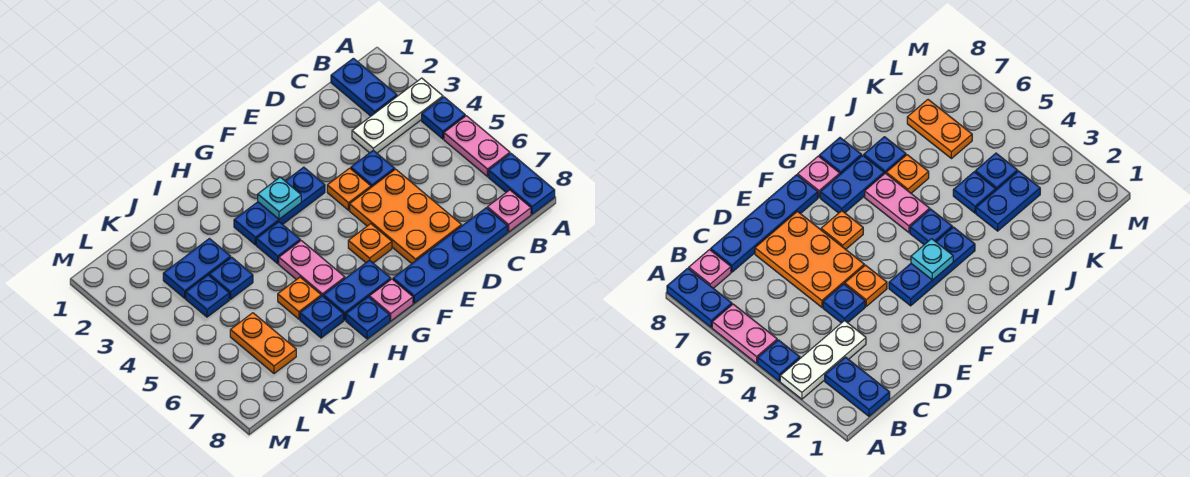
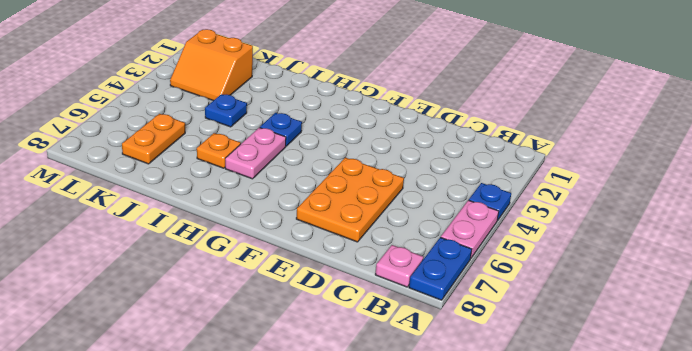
orange 2x2 slope [170,29,253,101] -> blue 1x2 plate [163,239,231,298]
none -> white 1x3 plate [352,78,443,153]
none -> blue 1x2 plate [331,58,397,116]
none -> blue 1x4 plate [393,208,507,303]

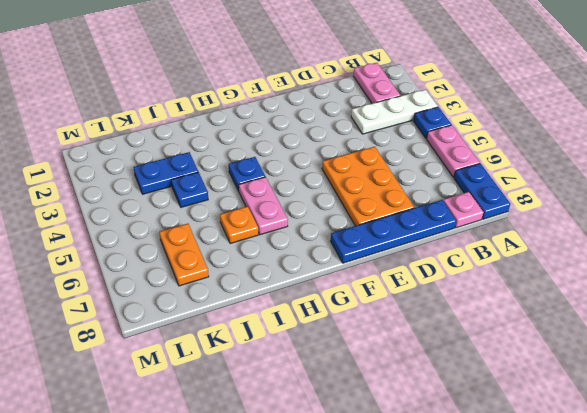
pink 1x2 plate [353,63,400,104] -> blue 1x2 plate [331,58,397,116]
none -> blue 1x1 plate [351,150,395,187]
none -> orange 1x1 plate [327,168,371,210]
none -> blue 1x3 plate [234,167,325,245]

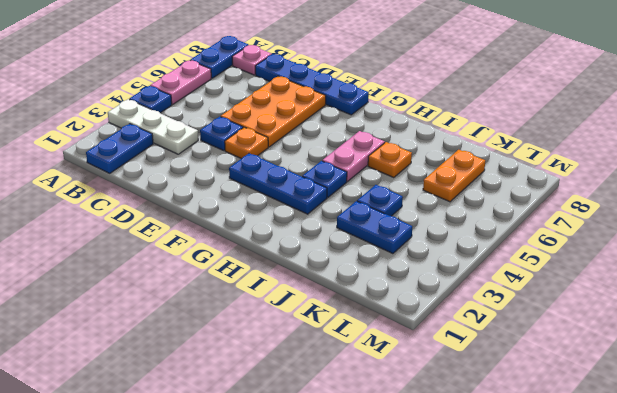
none -> orange 1x1 plate [348,224,392,263]
none -> blue 1x2 plate [323,260,391,320]
none -> pink 1x1 plate [369,279,413,321]

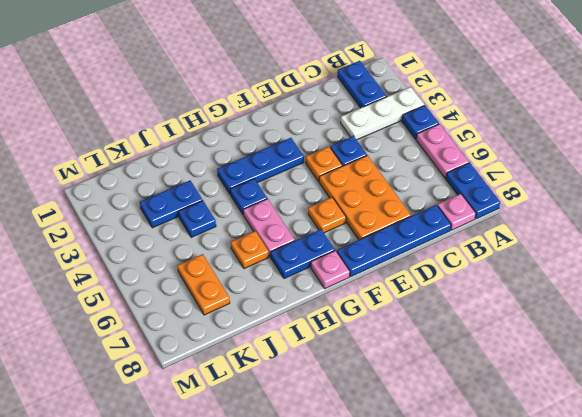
none -> blue 1x1 plate [346,297,390,339]
none -> blue 1x1 plate [300,296,344,338]
none -> blue 1x1 plate [186,275,229,317]

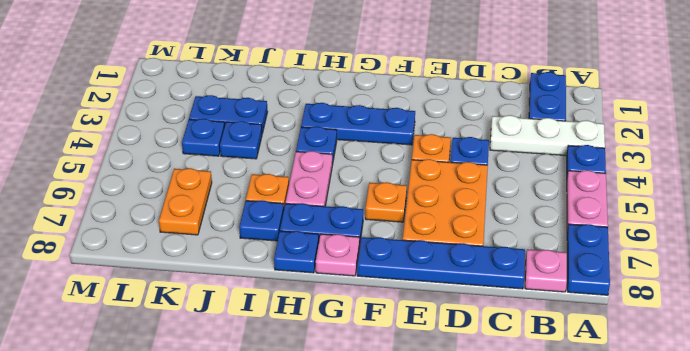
none -> cyan 1x1 plate [258,177,301,219]

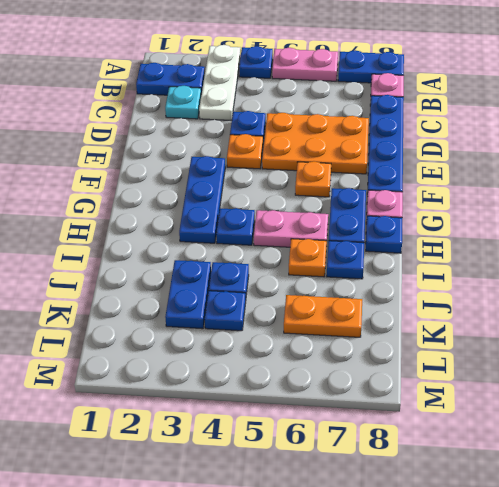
cyan 1x1 plate [165,86,201,119] -> cyan 1x1 plate moved to [258,177,301,219]

